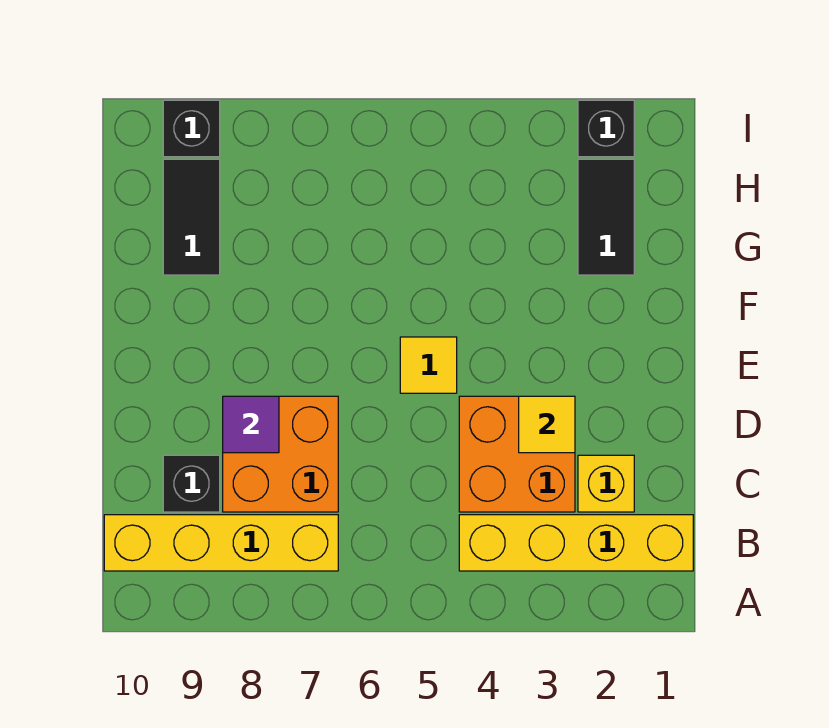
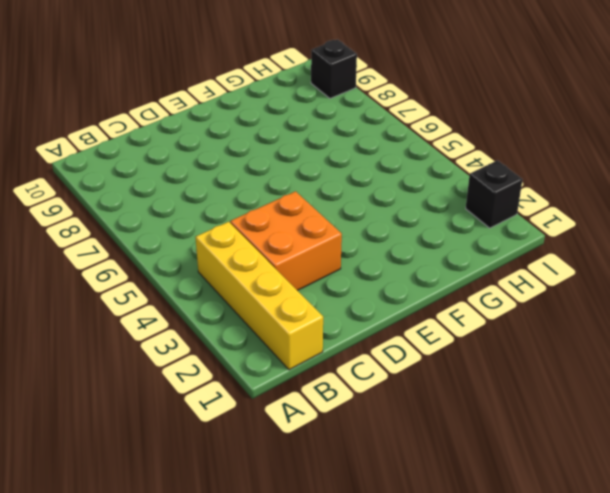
none -> yellow 1x4 brick [104,515,338,571]
none -> yellow 1x1 brick [578,455,634,512]
none -> orange 2x2 brick [223,396,338,512]

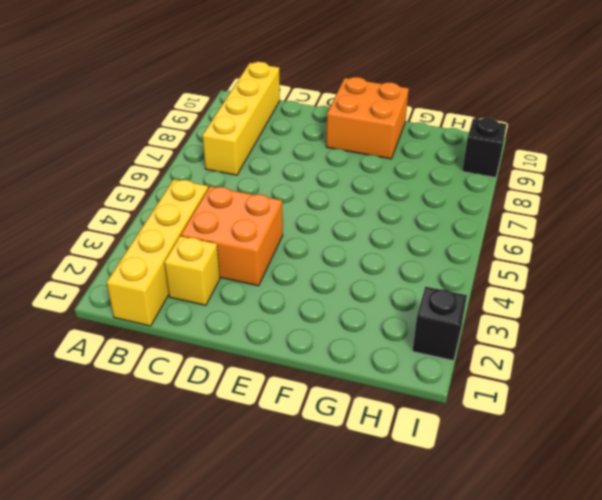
orange 2x2 brick [326,77,409,159] -> orange 2x2 brick moved to [223,396,338,512]
none -> black 1x1 brick [163,455,220,512]
none -> yellow 1x1 tile [400,337,457,393]
none -> black 1x2 tile [578,159,634,275]

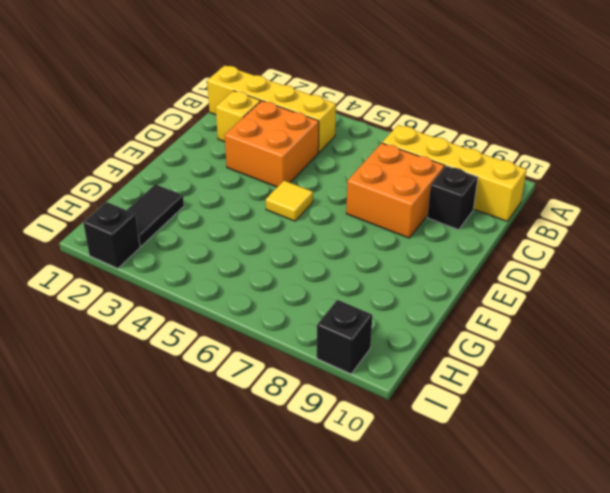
none -> black 1x2 tile [163,159,220,275]
none -> yellow 1x1 tile [519,396,575,453]
none -> purple 1x1 tile [223,396,279,453]

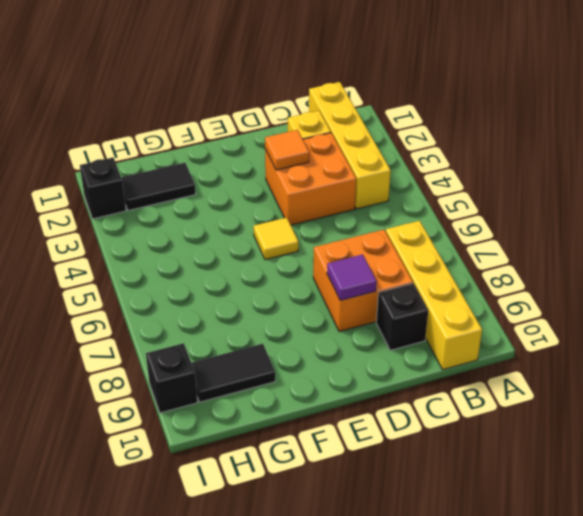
orange 1x1 tile [265,130,309,170] -> yellow 1x1 tile [519,396,575,453]

